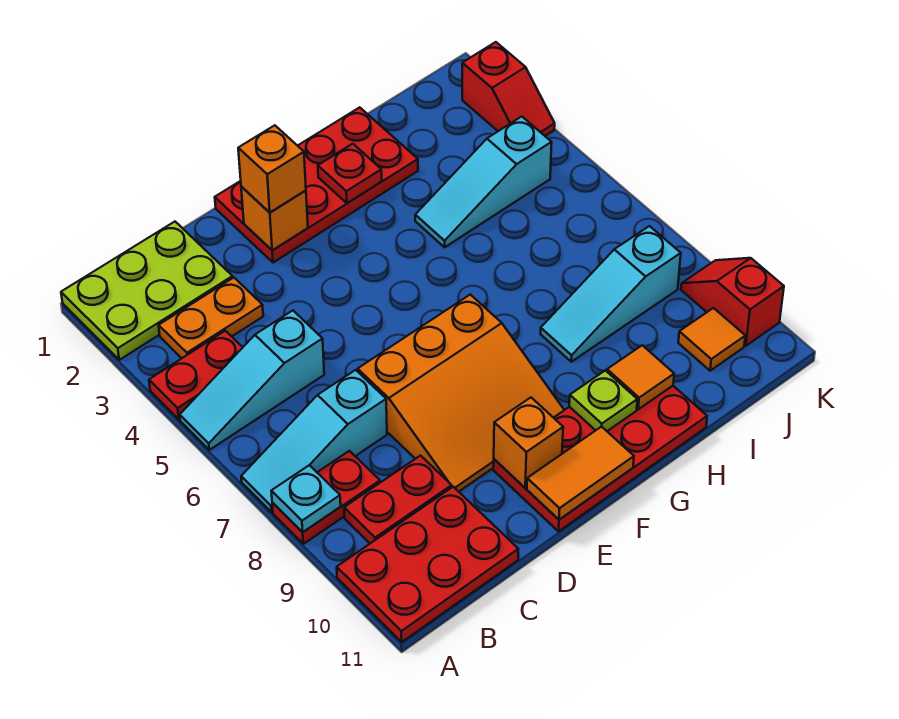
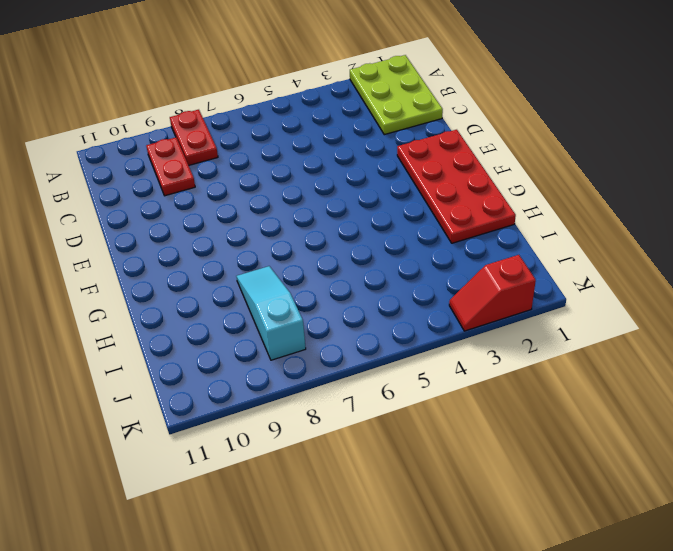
none -> red 1x2 plate [149,331,243,419]
none -> cyan 1x3 slope [180,311,324,450]
none -> cyan 1x3 slope [241,370,387,512]

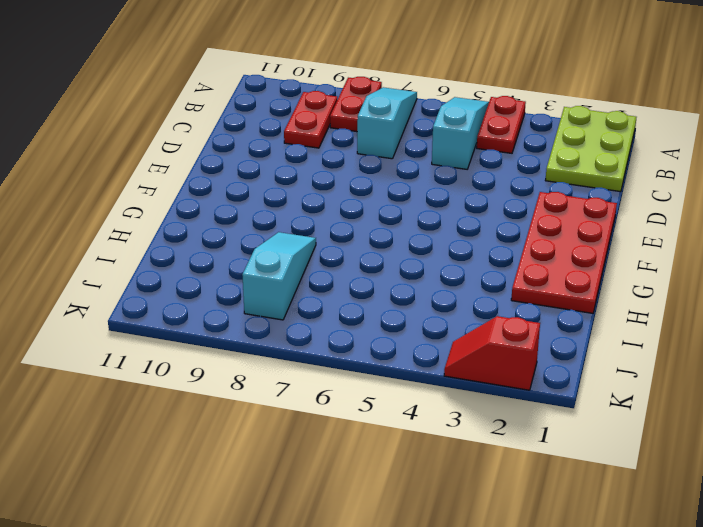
none -> red 2x3 plate [337,487,518,642]
none -> orange 1x2 plate [159,278,263,358]
none -> orange 3x3 slope [358,295,564,492]

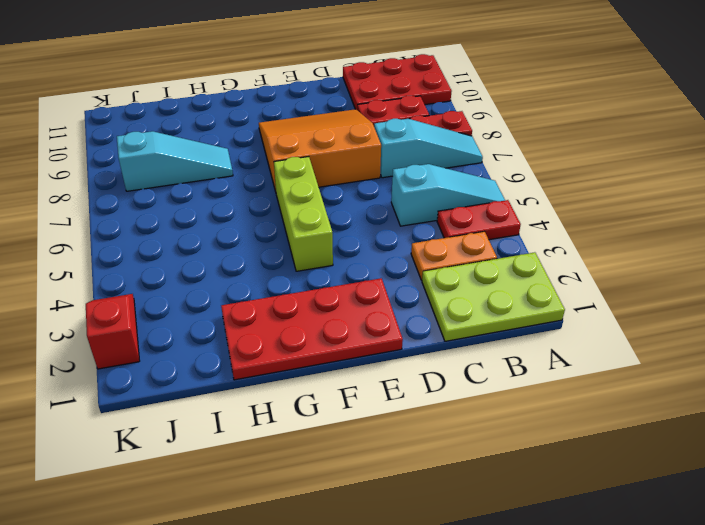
lime 1x3 brick [274,157,333,271] -> none
none -> red 2x4 plate [493,386,707,531]
none -> cyan 1x3 slope [415,117,552,247]
none -> orange 1x1 tile [678,308,745,371]

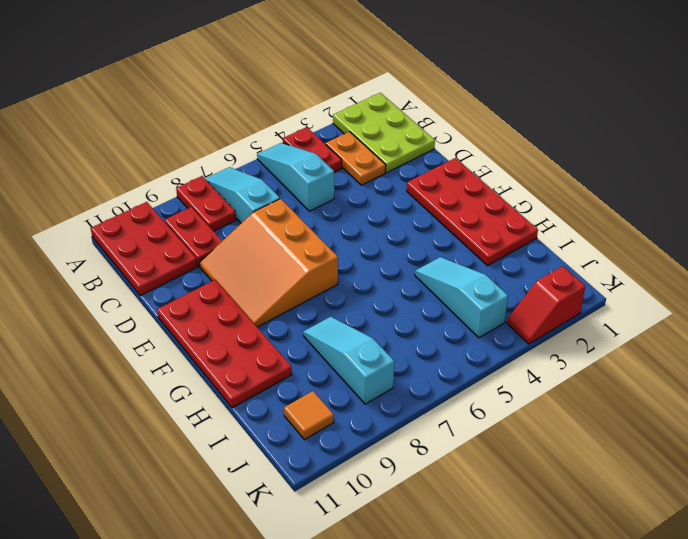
none -> red 1x2 slope [681,258,784,346]
none -> cyan 1x1 plate [271,465,341,532]
none -> orange 1x1 brick [241,187,308,250]

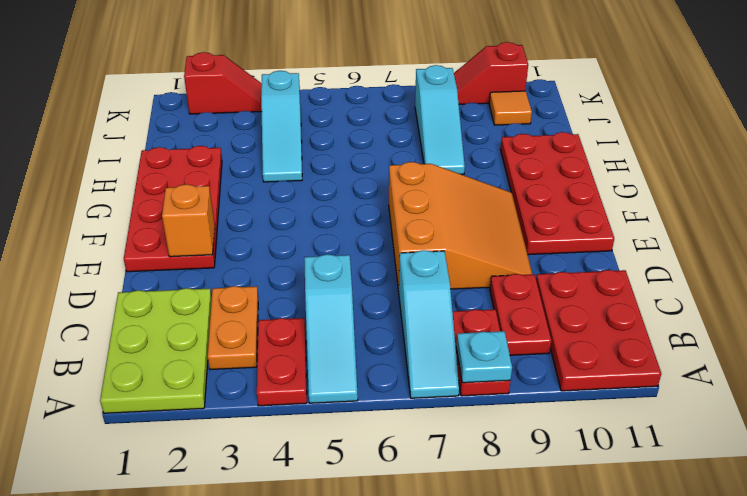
none -> orange 1x1 brick [494,398,563,488]
none -> orange 1x2 tile [527,427,634,520]
none -> red 1x1 plate [318,144,382,203]

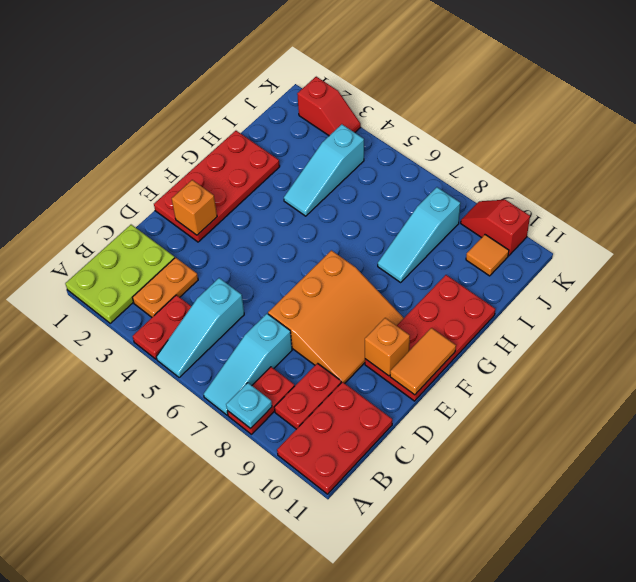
none -> red 1x1 plate [318,144,382,203]
none -> lime 1x1 plate [569,370,637,431]
none -> orange 1x1 tile [607,345,674,409]

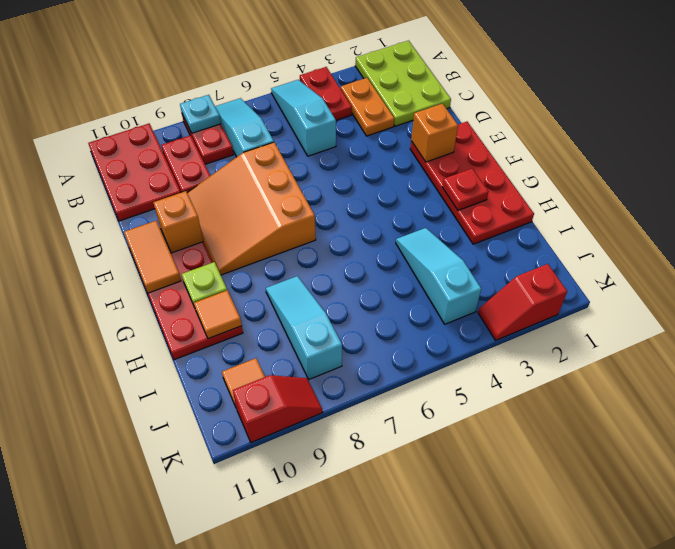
none -> orange 1x1 brick [238,125,306,213]

